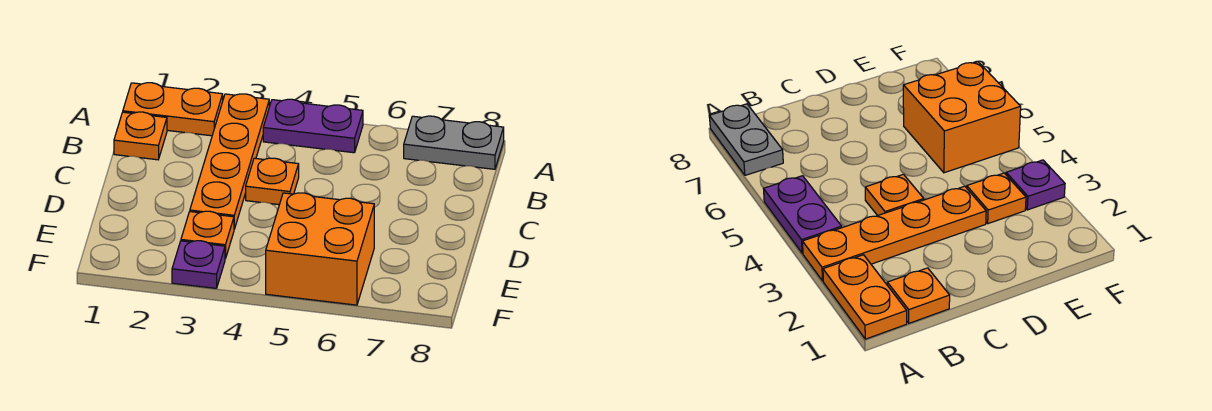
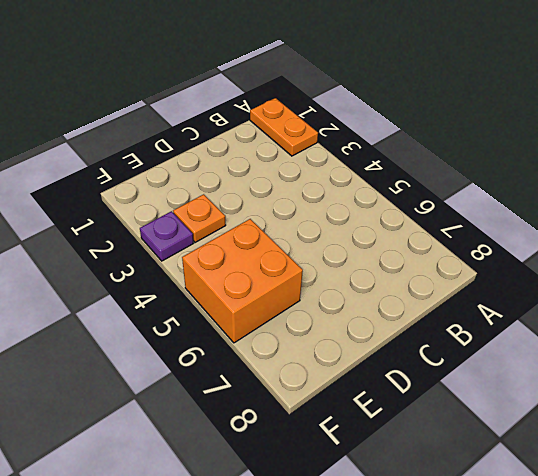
none -> orange 1x4 plate [190,94,269,229]
none -> purple 1x2 plate [263,99,363,153]

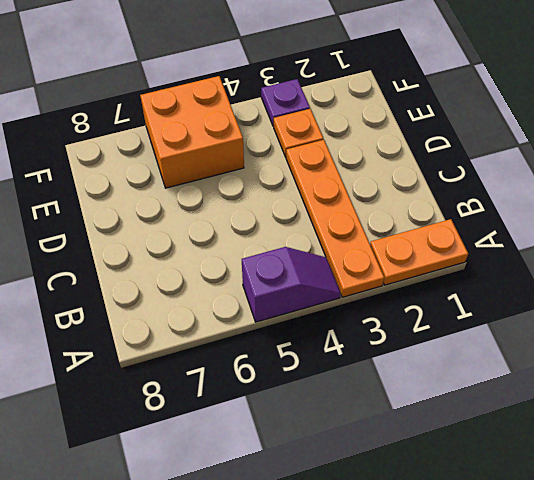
purple 1x2 slope [242,247,341,322] -> purple 1x2 plate [263,99,363,153]
none -> grey 1x2 plate [404,116,504,169]
none -> orange 1x1 plate [114,112,167,160]

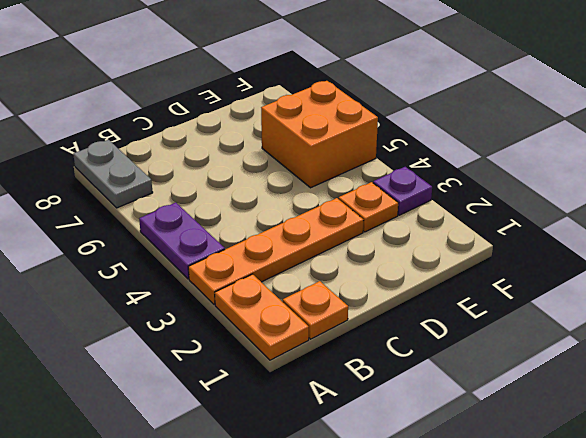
none -> orange 1x1 plate [246,158,299,205]

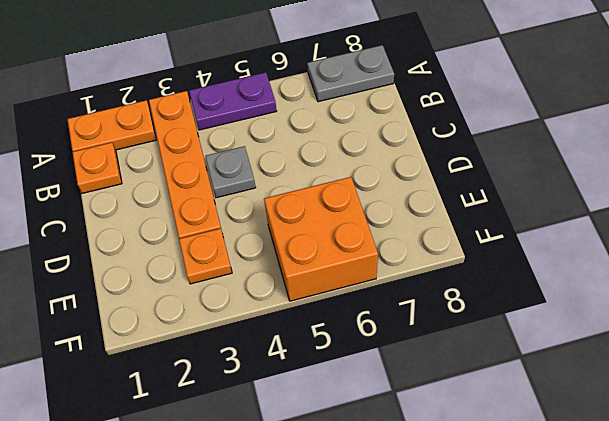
grey 1x1 plate [205,146,256,198] -> orange 1x1 plate [246,158,299,205]
none -> purple 1x1 plate [172,241,225,288]

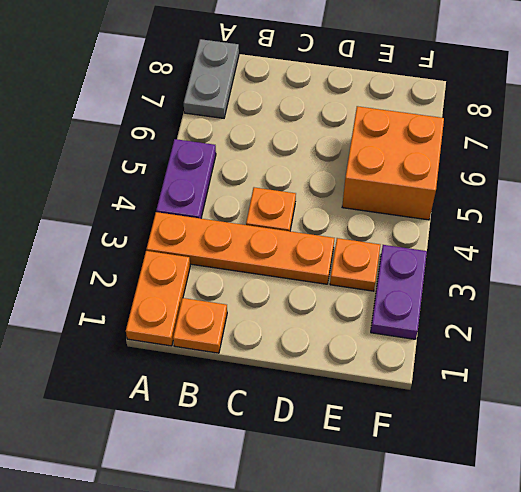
purple 1x2 plate [371,245,427,339] -> purple 1x1 plate [172,241,225,288]

